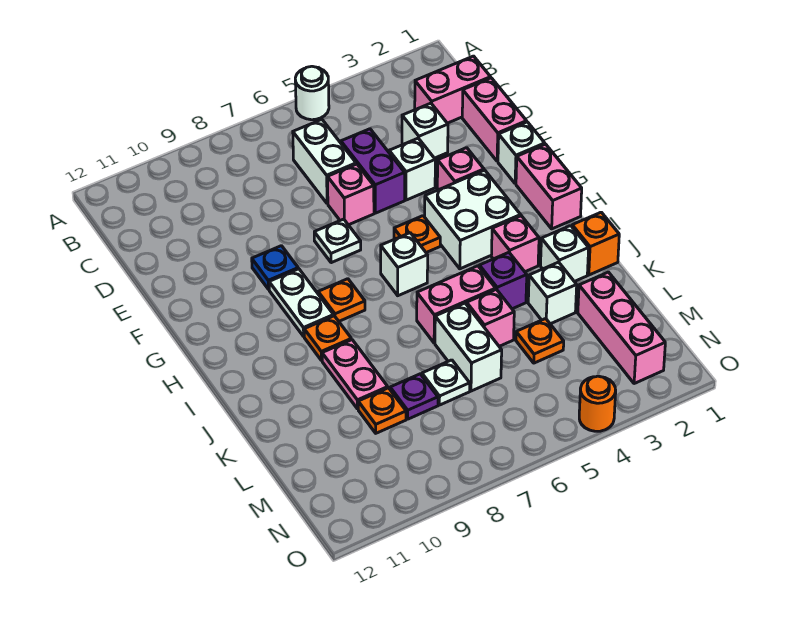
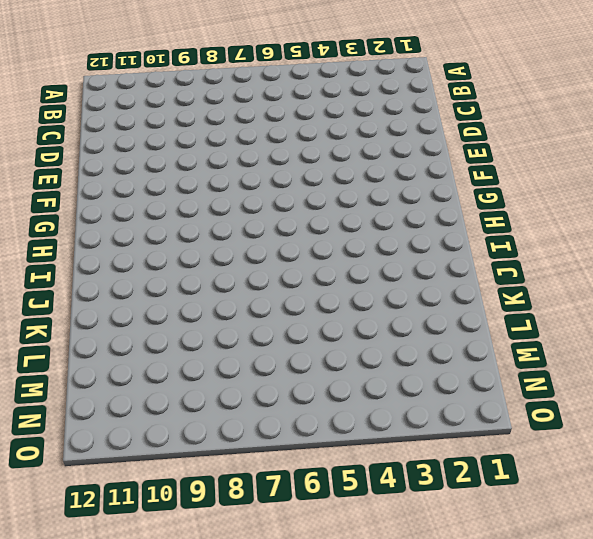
none -> white 1x1 round brick [295,66,329,120]
none -> pink 1x2 brick [415,56,491,123]
none -> white 1x2 brick [293,119,356,204]
none -> pink 1x2 brick [462,78,527,161]

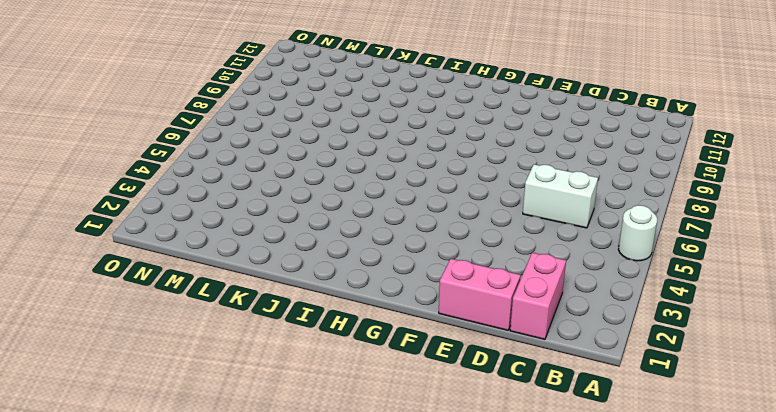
none -> white 1x1 brick [402,103,448,158]
none -> purple 1x2 brick [341,129,405,213]
none -> white 1x1 brick [389,138,435,200]
none -> pink 1x1 brick [328,164,374,225]

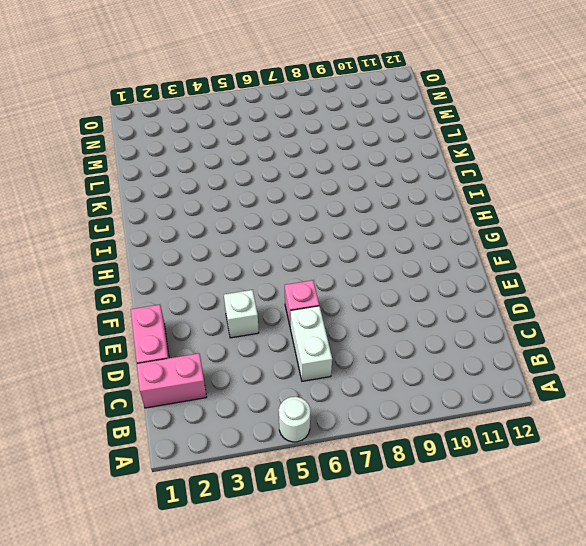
none -> white 1x1 brick [402,103,448,158]
none -> purple 1x2 brick [341,129,405,213]
none -> white 1x1 brick [498,122,545,184]
none -> pink 1x1 brick [437,148,484,190]

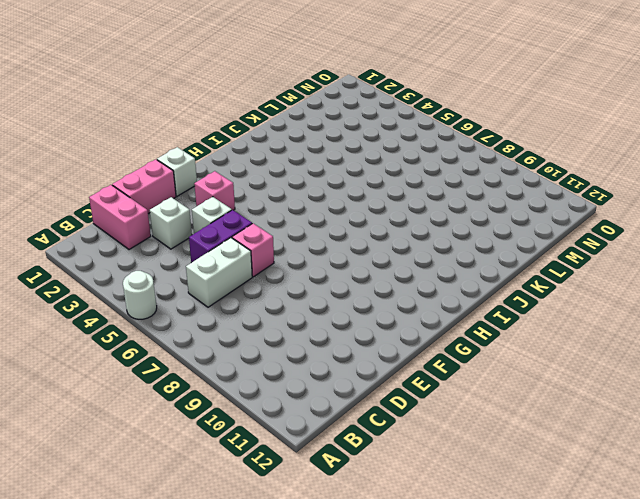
none -> white 1x1 plate [314,219,361,263]
none -> blue 1x1 plate [252,246,298,289]
none -> pink 1x2 brick [516,144,582,229]
none -> white 2x2 brick [425,170,521,269]

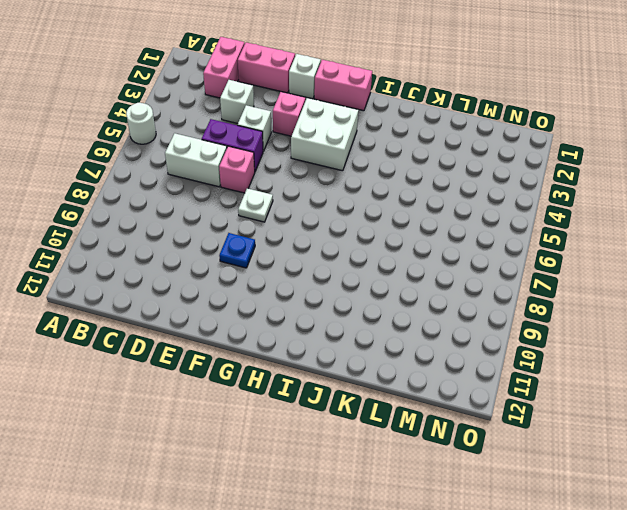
none -> orange 1x1 plate [394,216,440,253]
none -> white 1x2 plate [269,269,334,336]
none -> white 1x1 brick [381,233,428,296]
none -> orange 1x1 plate [318,279,365,321]

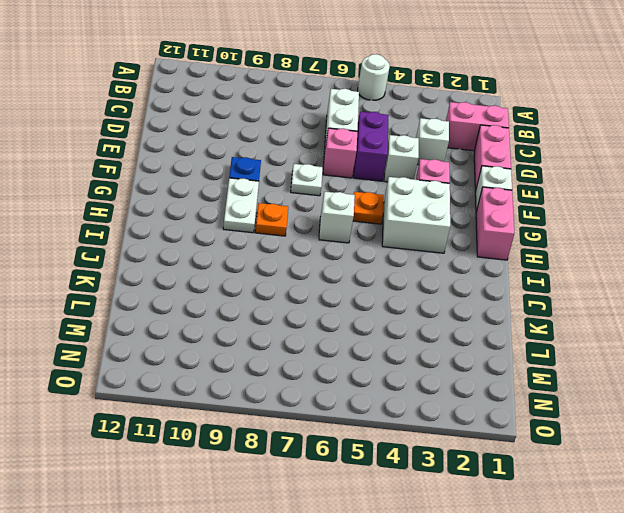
none -> pink 1x1 brick [491,216,539,272]
none -> orange 1x1 plate [304,316,351,361]
none -> orange 1x1 brick [572,212,619,275]
none -> white 1x1 brick [541,226,589,282]

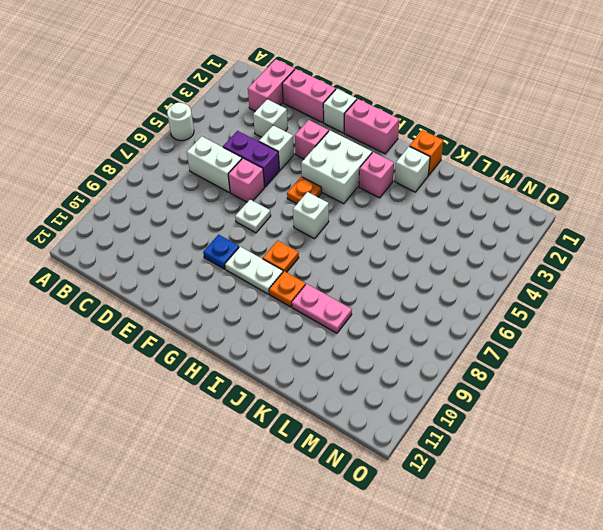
none -> purple 1x1 brick [479,252,527,309]
none -> pink 1x2 brick [417,266,496,343]
none -> white 1x1 brick [528,262,577,324]
none -> pink 1x1 brick [467,289,514,346]

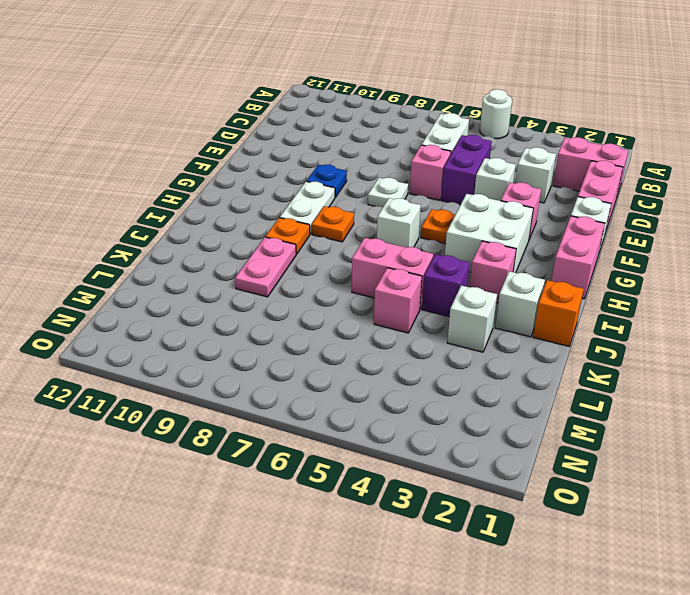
none -> white 1x2 brick [435,303,502,391]
none -> pink 1x3 brick [578,272,665,384]
none -> orange 1x1 plate [516,319,564,363]
none -> white 1x1 plate [422,360,470,405]

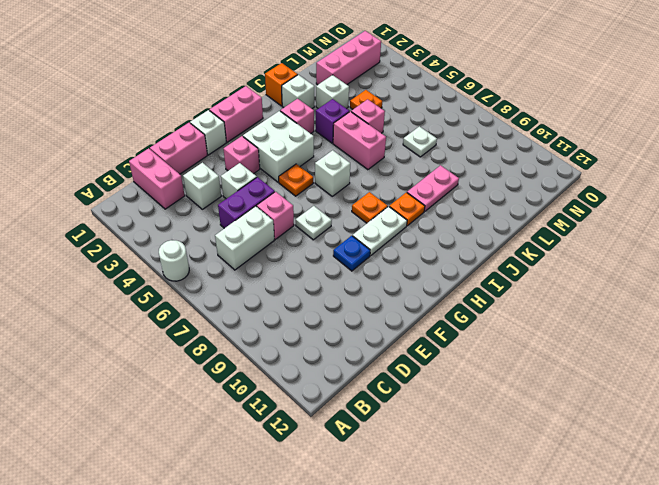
none -> white 1x2 brick [435,303,502,391]
none -> purple 1x1 plate [390,374,438,419]
none -> orange 1x1 plate [358,388,406,433]
none -> orange 1x1 round brick [579,376,616,431]

